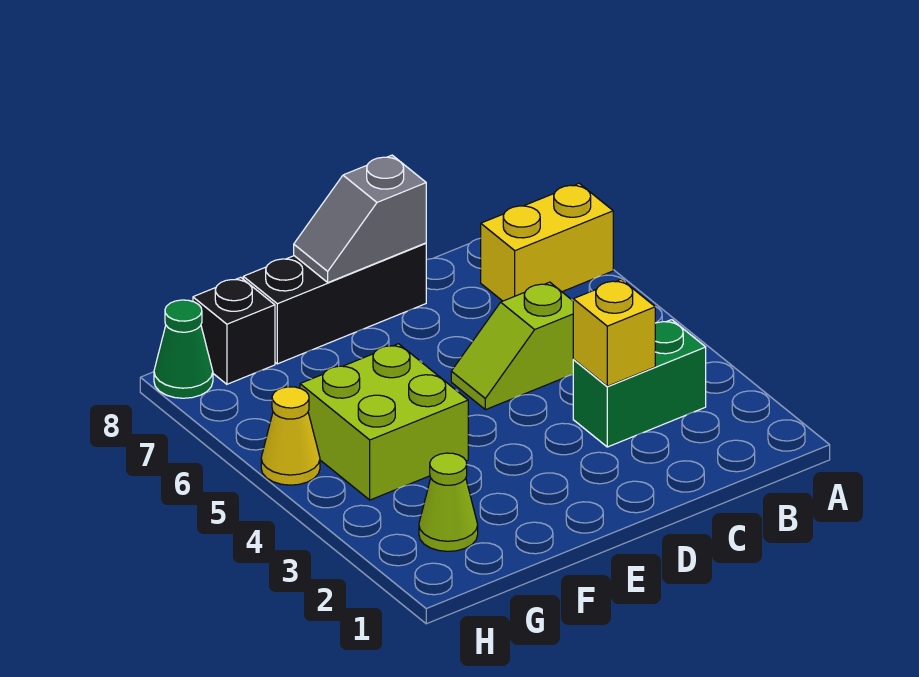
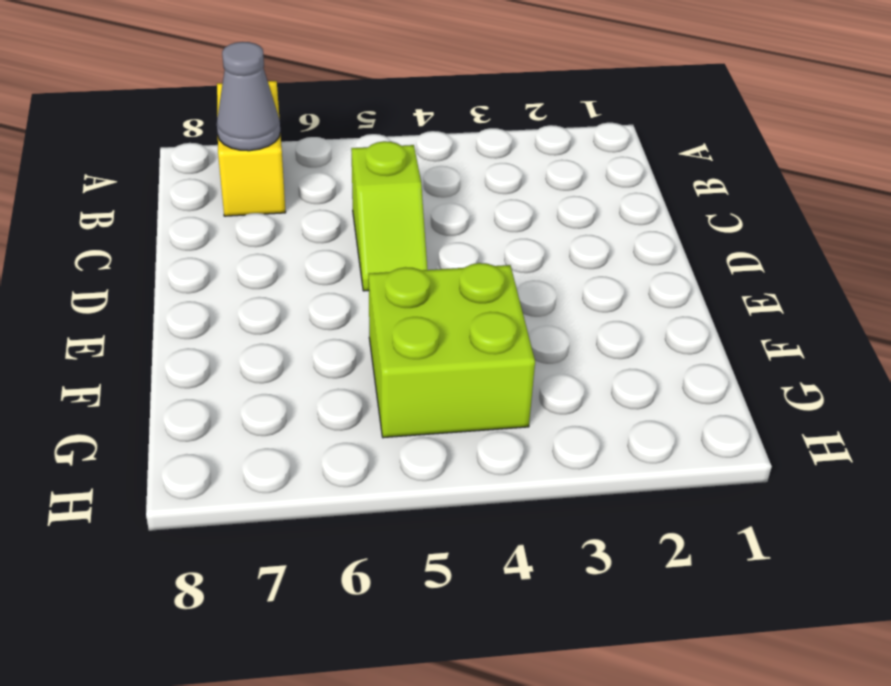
grey 1x1 cone [217,42,280,151] -> none
none -> green 1x2 brick [573,320,706,447]
none -> black 1x3 brick [243,243,426,364]

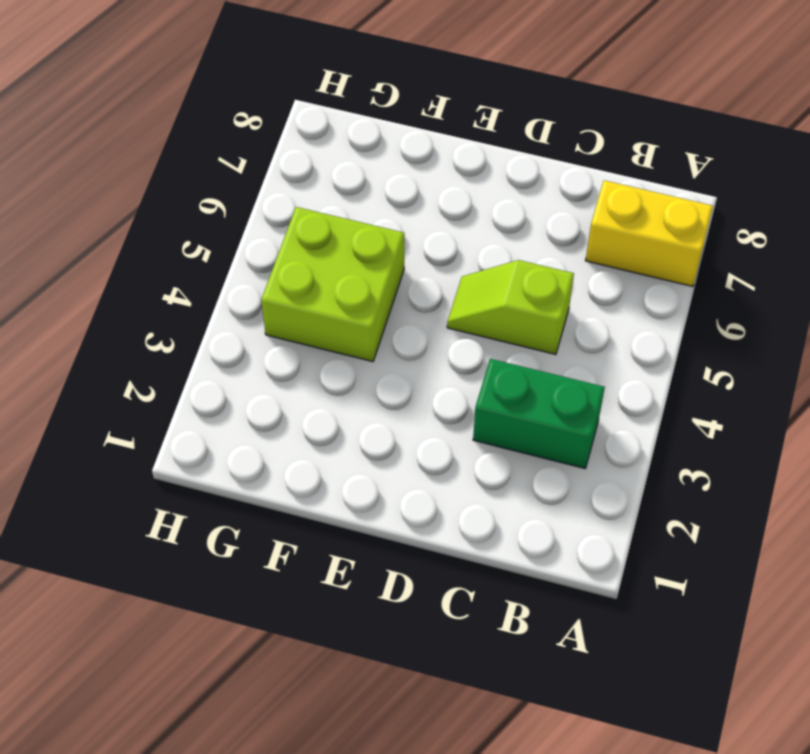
none -> black 1x3 brick [243,243,426,364]
none -> lime 1x1 cone [419,453,478,551]

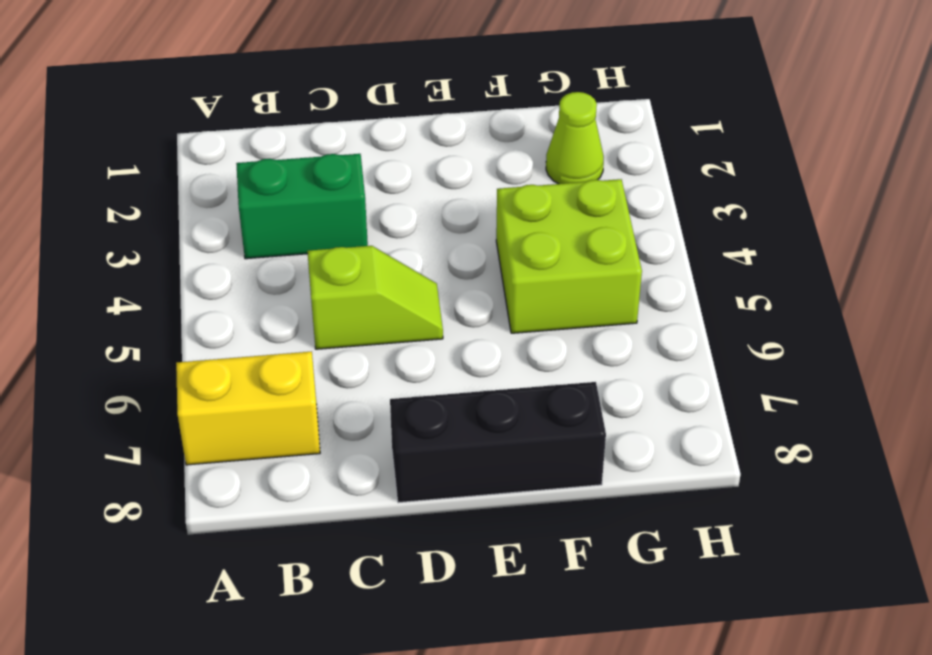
none -> black 1x1 brick [193,277,275,384]
none -> yellow 1x1 cone [261,387,320,485]

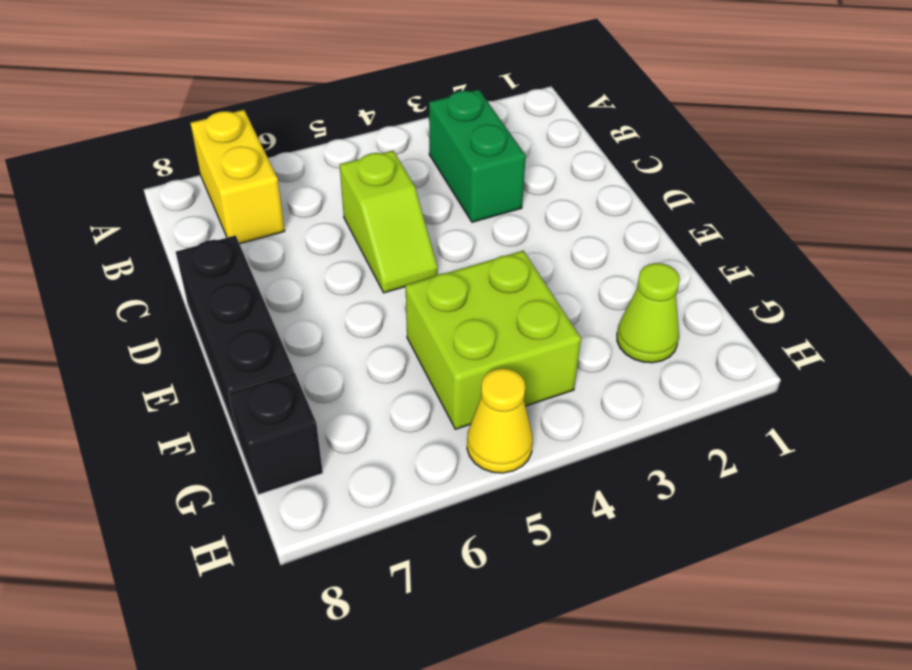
none -> green 1x1 cone [154,300,213,398]
none -> yellow 1x1 brick [573,279,655,386]

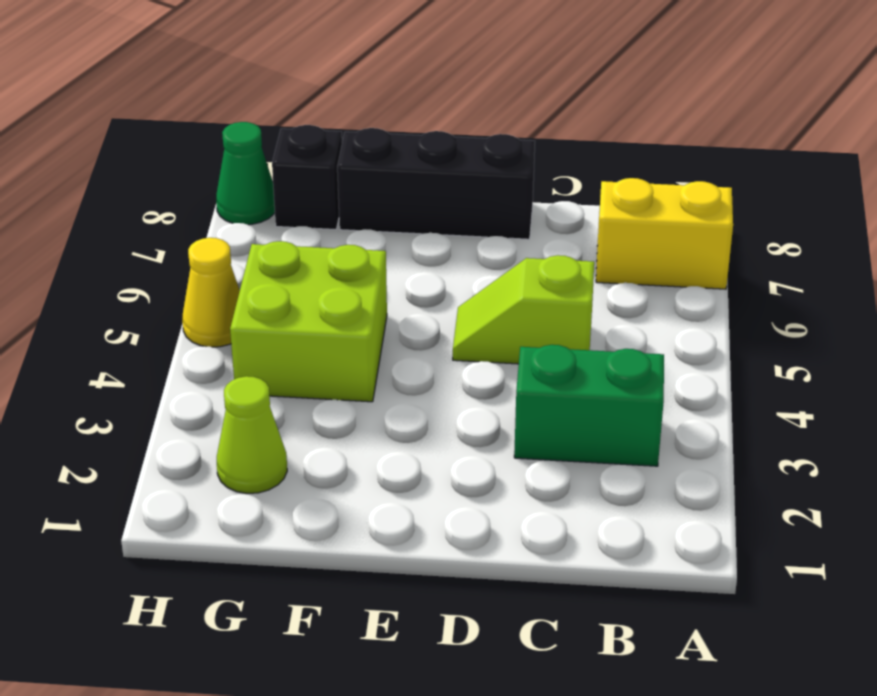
none -> yellow 1x1 brick [573,279,655,386]
none -> grey 1x2 slope [294,155,426,282]

